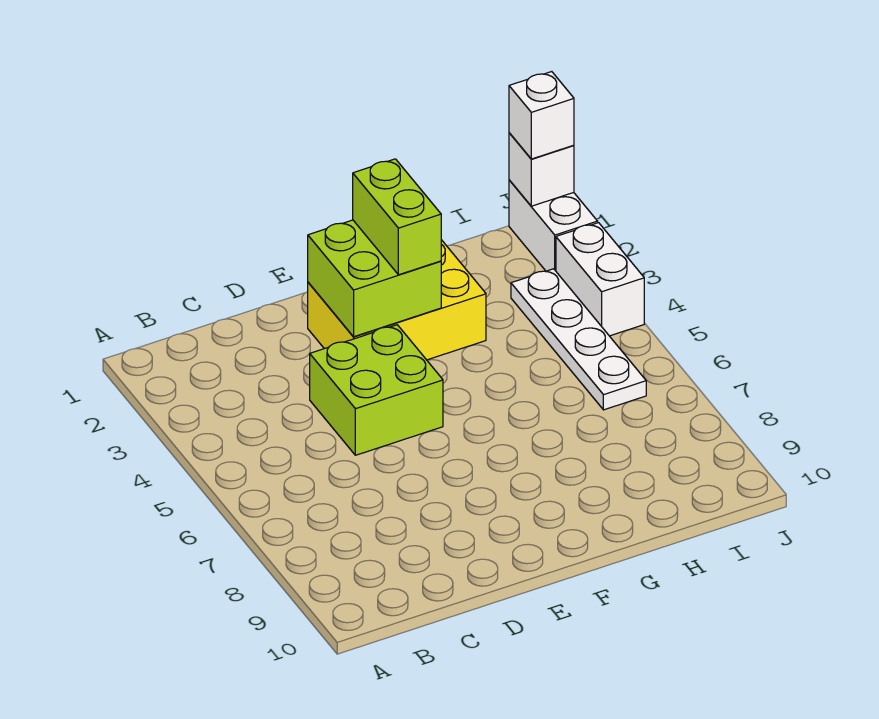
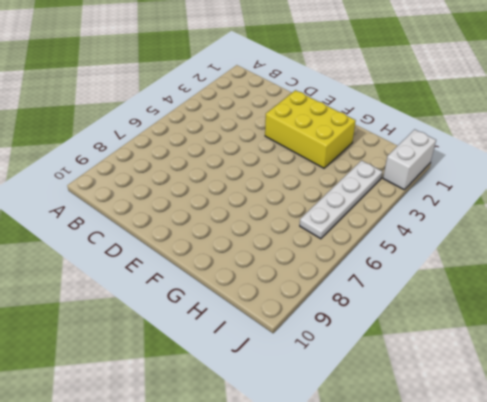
none -> lime 2x2 brick [310,325,443,455]
none -> white 1x2 brick [556,223,644,336]

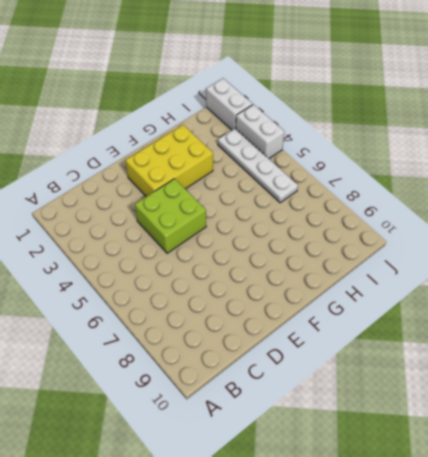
none -> lime 2x2 brick [308,220,441,337]
none -> white 1x1 brick [509,133,574,206]

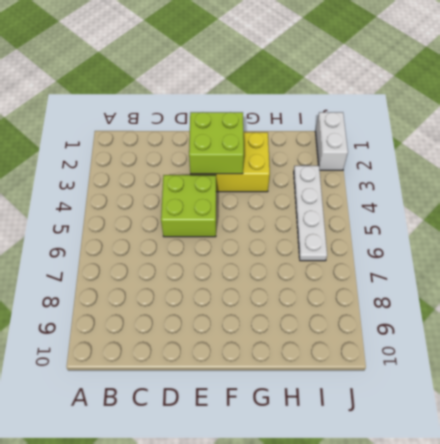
none -> white 1x2 brick [556,223,644,336]
none -> white 1x1 brick [509,133,574,206]

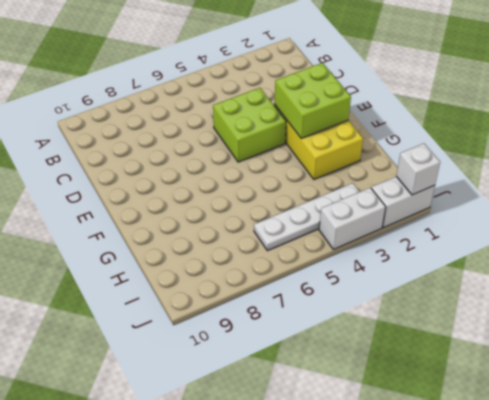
none -> lime 1x2 brick [353,159,441,275]
none -> white 1x1 brick [509,72,574,159]

